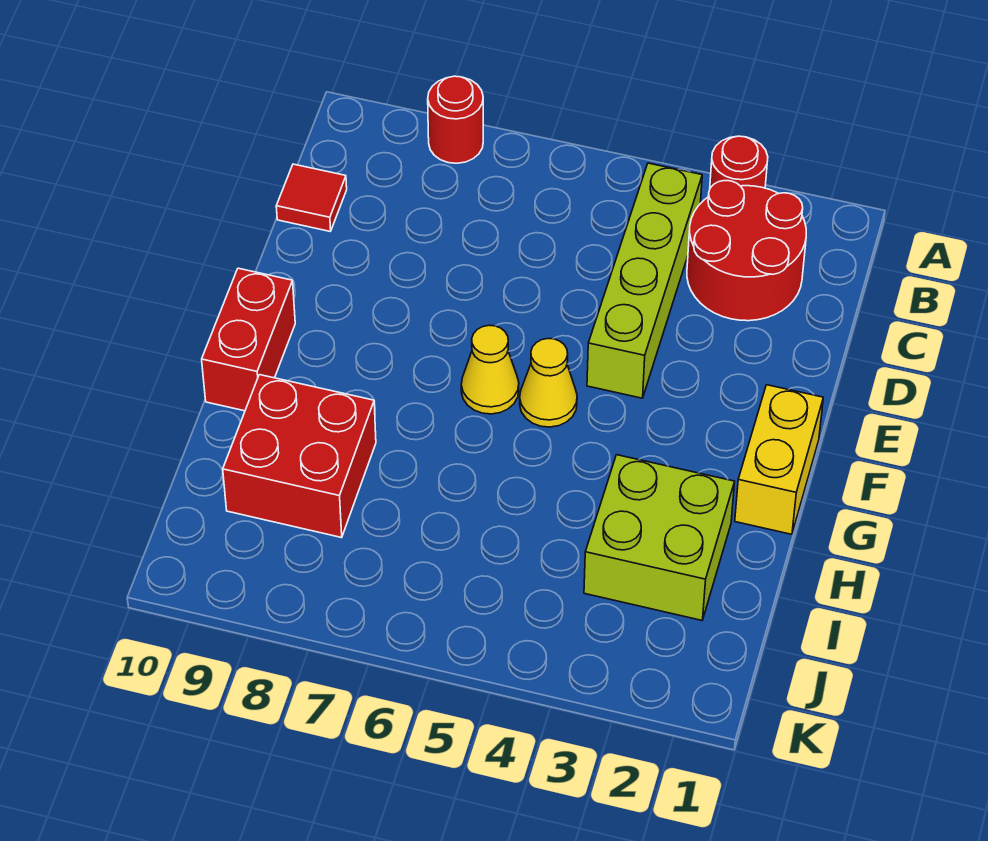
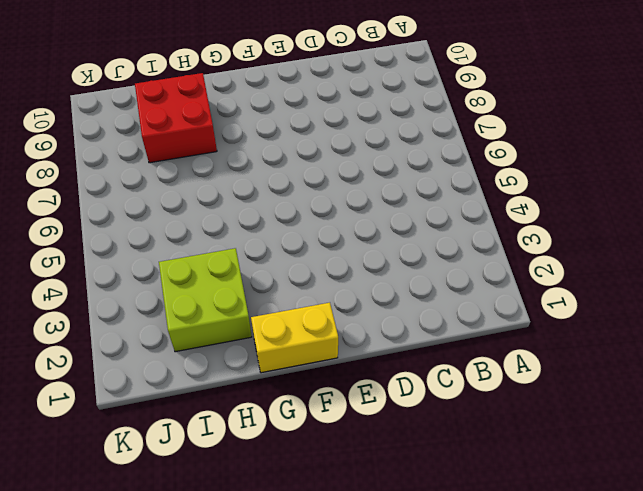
none -> red 1x1 round brick [710,136,768,188]
none -> red 1x1 round brick [428,76,483,163]

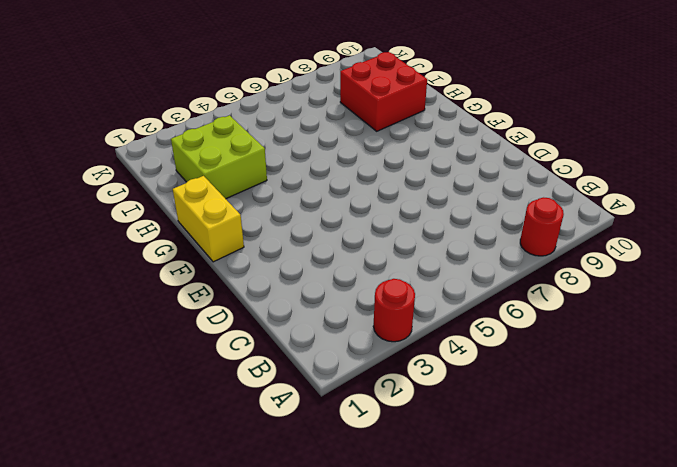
none -> red 2x2 round brick [687,181,806,321]
none -> lime 1x4 brick [587,163,702,398]

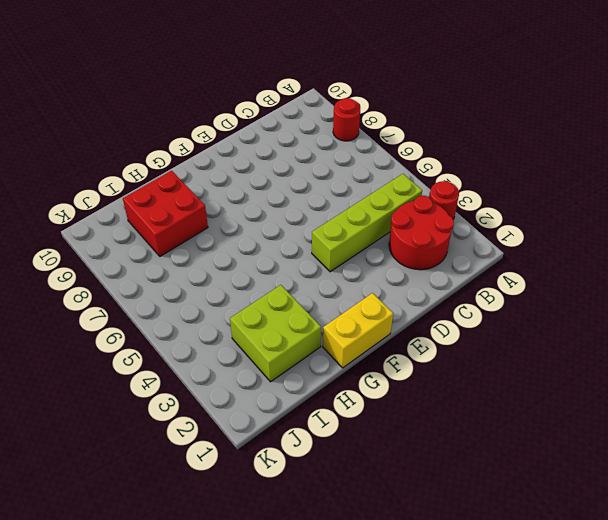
none -> red 1x1 tile [276,164,347,231]
none -> yellow 1x1 cone [520,339,577,427]

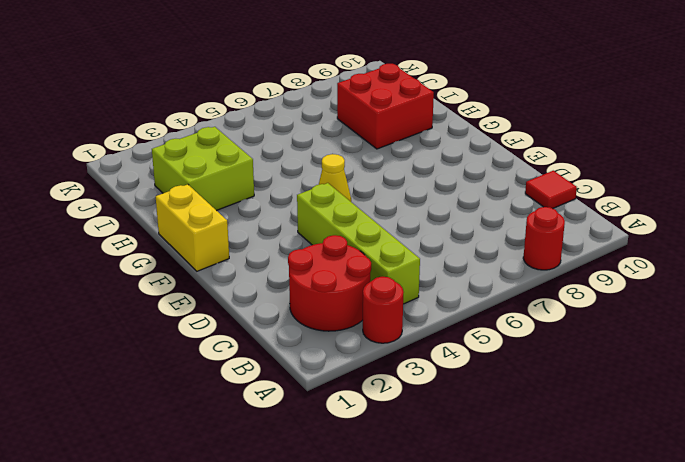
none -> yellow 1x1 cone [461,325,519,414]
none -> red 1x2 brick [202,268,295,411]

